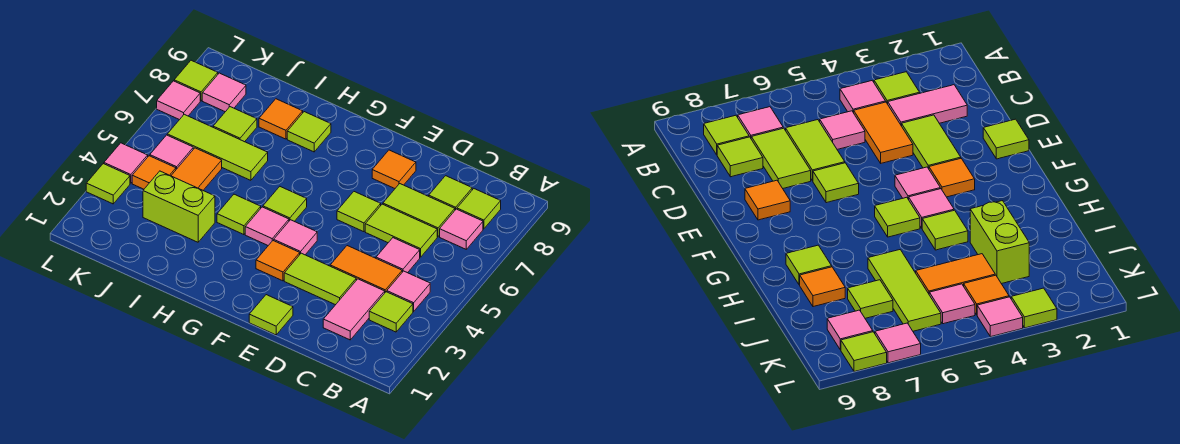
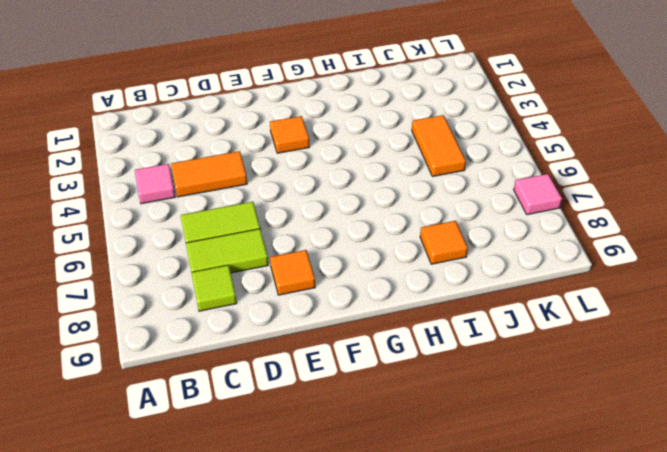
none -> lime 1x1 tile [369,292,413,332]
none -> pink 1x1 tile [440,209,483,249]
none -> lime 1x1 tile [457,189,501,229]
none -> pink 1x2 tile [323,279,385,340]

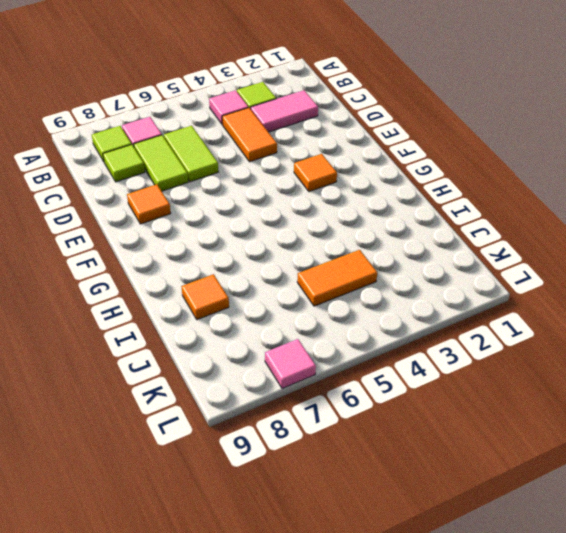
none -> pink 1x1 tile [376,238,420,273]
none -> lime 1x2 tile [284,253,356,305]
none -> lime 1x1 tile [249,295,293,335]
none -> lime 1x1 tile [337,192,381,232]

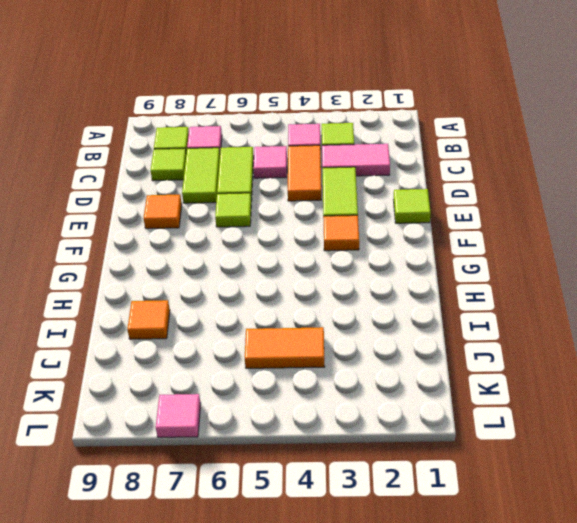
none -> pink 1x1 tile [274,220,317,255]
none -> pink 1x1 tile [245,207,289,245]
none -> lime 1x1 tile [263,187,307,221]
none -> lime 1x1 tile [217,194,261,235]

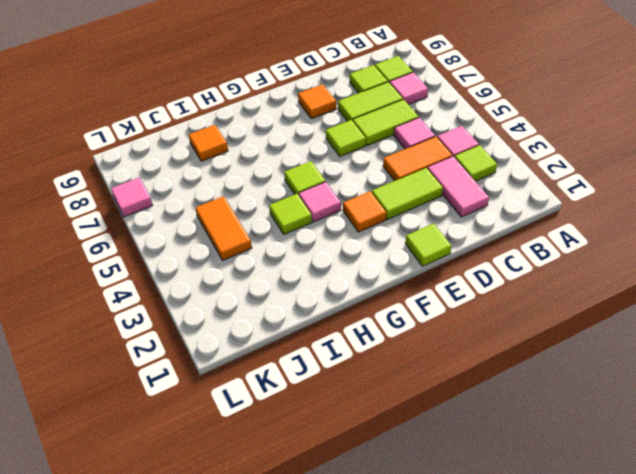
none -> pink 1x1 tile [274,220,317,255]
none -> lime 1x1 tile [287,112,331,152]
none -> lime 1x2 brick [143,171,215,242]
none -> lime 1x3 tile [167,114,268,180]

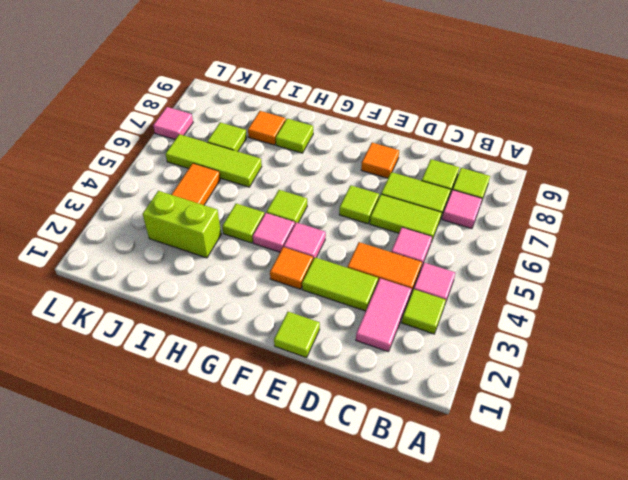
none -> orange 1x1 tile [132,156,176,189]
none -> pink 1x1 tile [150,135,193,169]
none -> pink 1x1 tile [202,73,246,112]
none -> lime 1x1 tile [86,164,130,204]

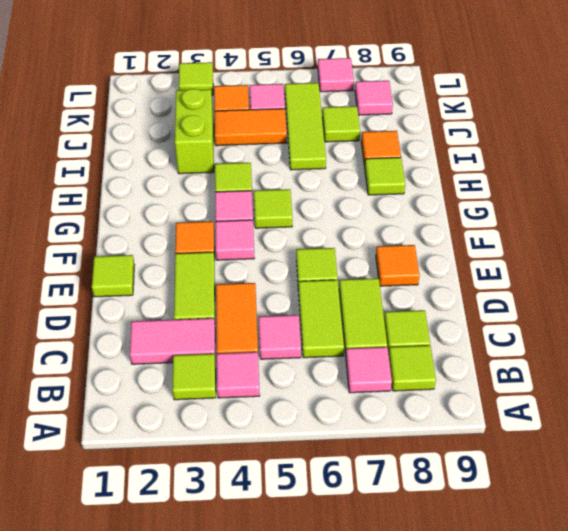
none -> pink 1x1 tile [104,143,148,183]
none -> lime 1x1 tile [174,60,218,101]

